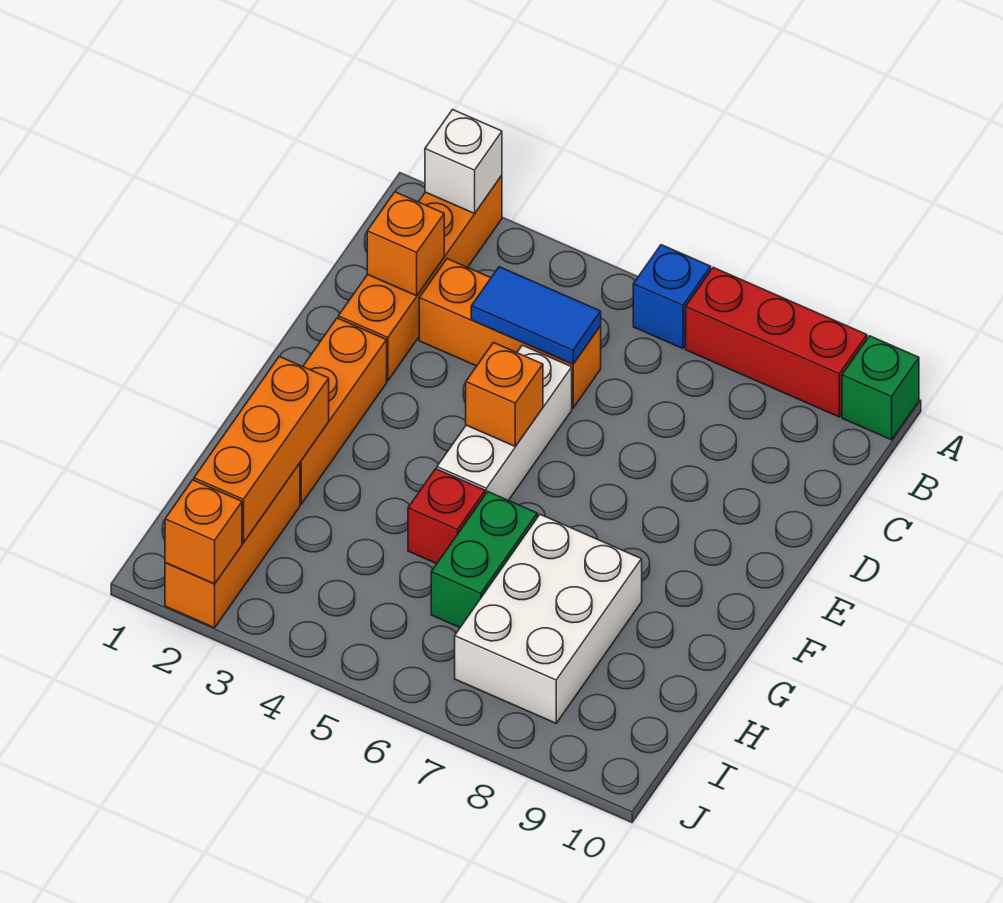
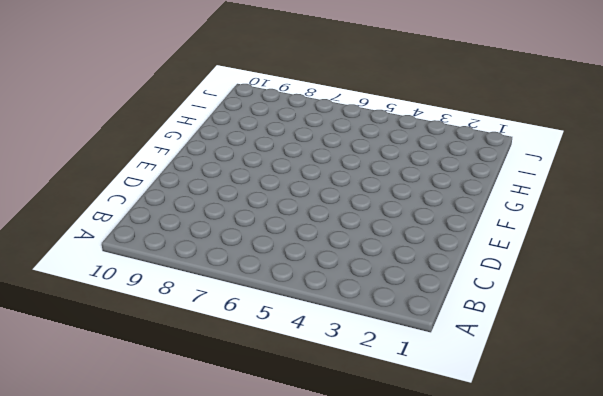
none -> orange 1x4 brick [338,176,502,381]
none -> blue 1x1 brick [633,245,711,349]
none -> red 1x3 brick [686,267,867,417]

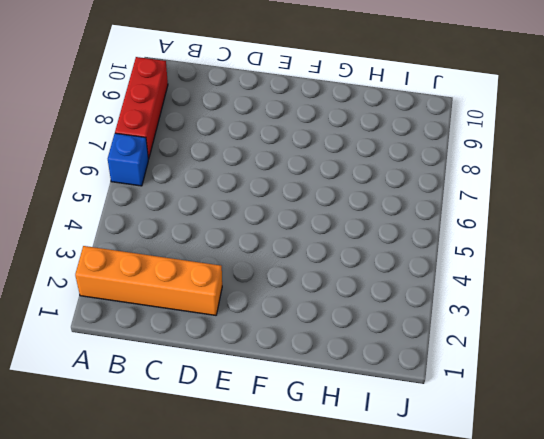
none -> green 1x1 brick [842,336,919,440]
none -> orange 1x3 brick [419,259,601,408]
none -> white 1x3 brick [437,345,572,500]

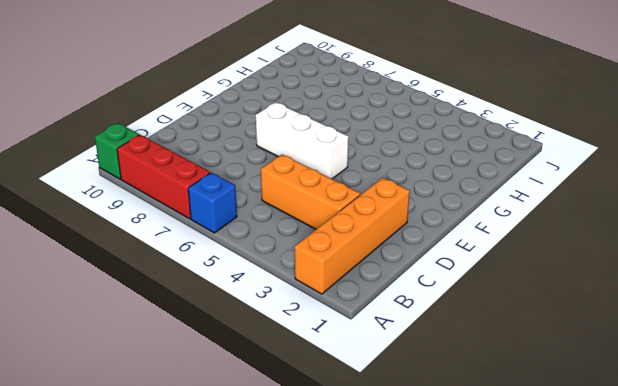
white 1x3 brick [256,102,349,179] -> white 1x3 brick turned to [437,345,572,500]
none -> orange 1x3 brick [300,318,387,504]
none -> red 1x1 brick [408,469,485,564]
none -> green 1x2 brick [431,492,537,628]

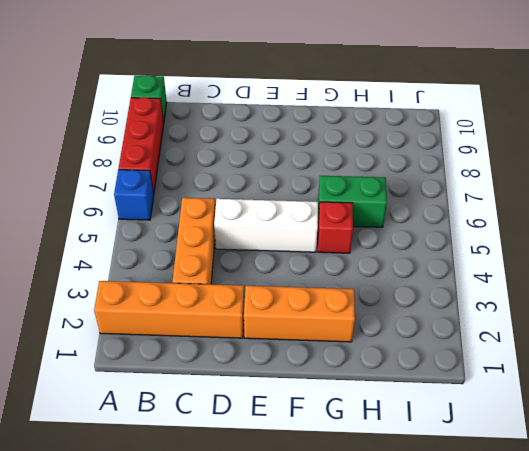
none -> white 2x3 brick [455,515,642,723]
none -> orange 1x3 brick [165,463,300,628]
none -> white 1x1 brick [425,110,502,214]

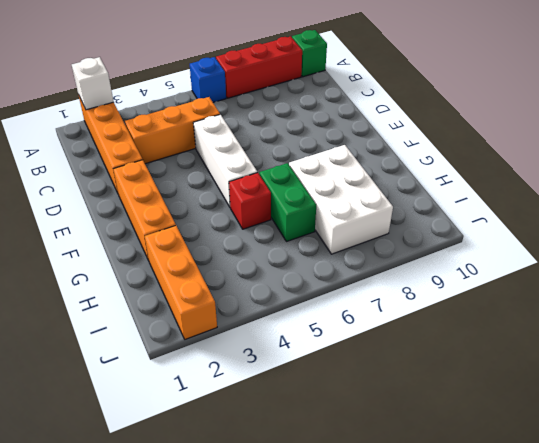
none -> orange 1x1 brick [367,192,444,296]
none -> blue 1x2 tile [471,267,601,364]
none -> orange 1x1 brick [466,343,543,447]

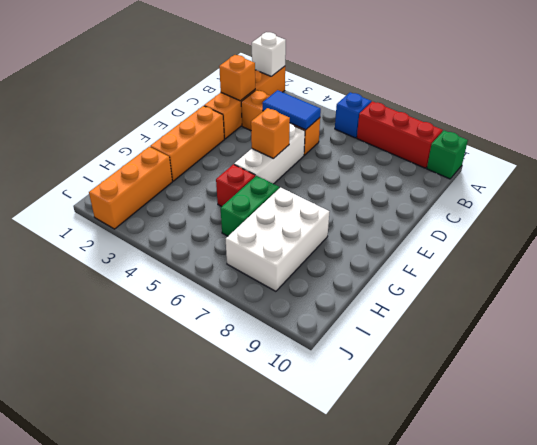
none -> orange 1x3 brick [194,356,329,543]
none -> orange 1x1 brick [165,480,242,584]

